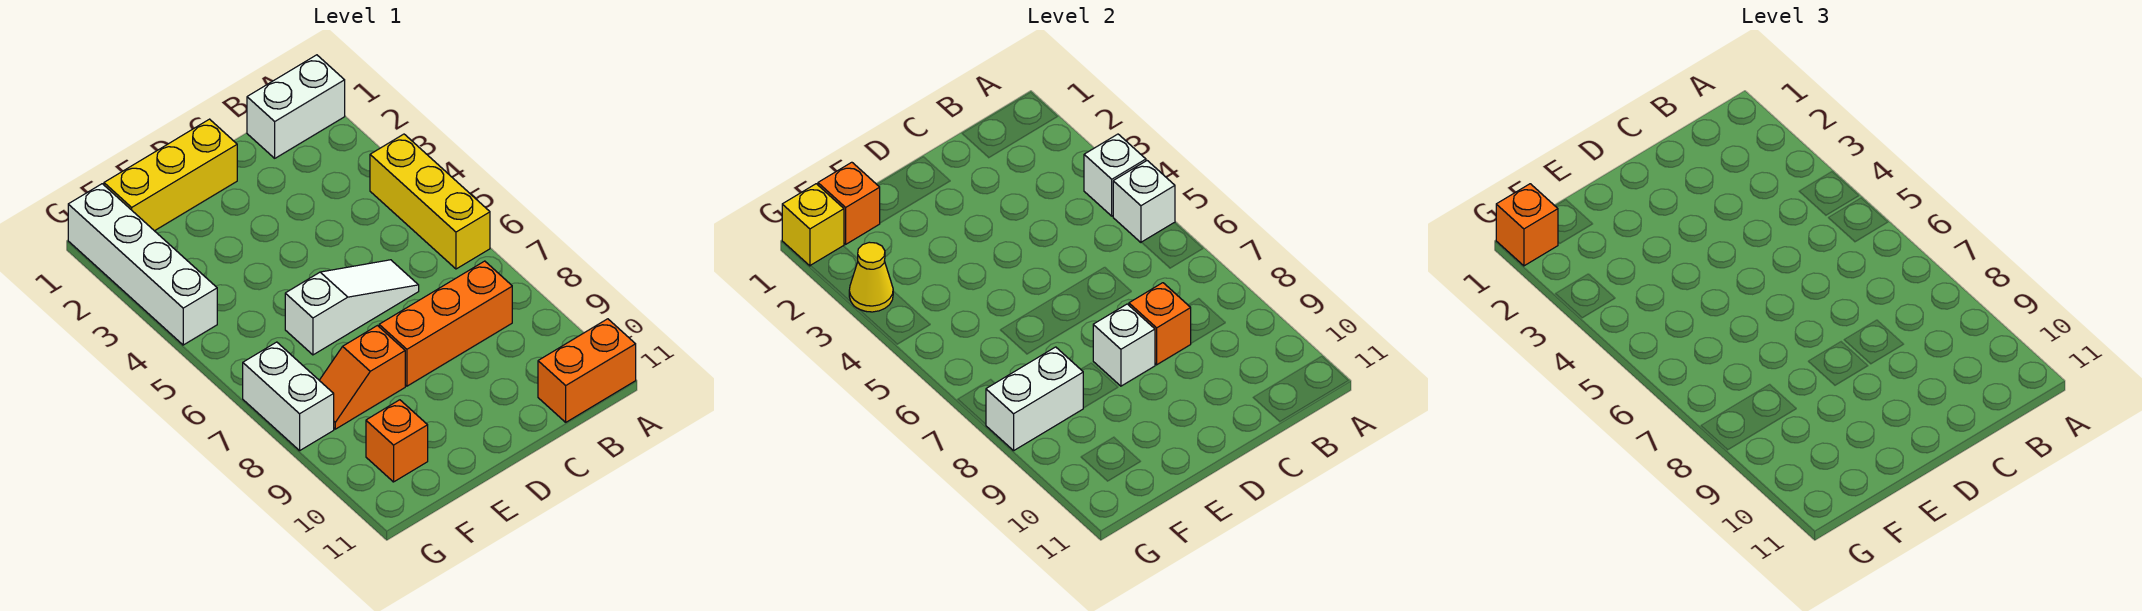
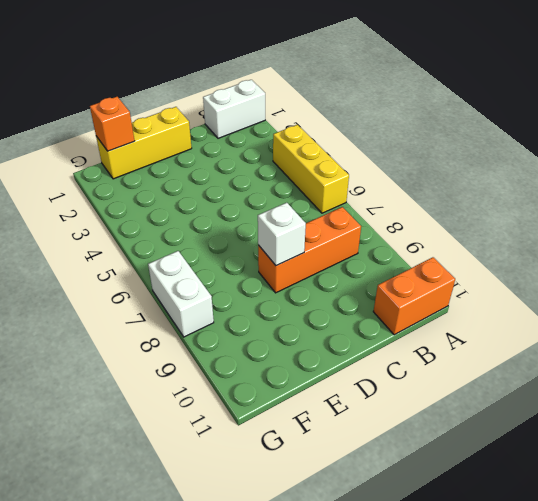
none -> white 1x3 slope [285,260,419,355]
none -> orange 1x2 slope [319,326,405,429]
none -> orange 1x1 brick [366,400,428,482]

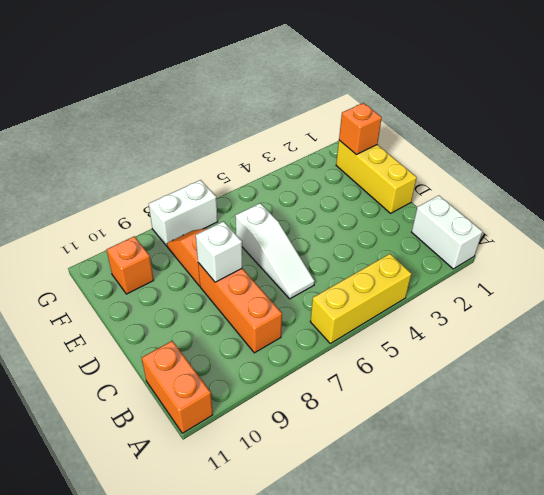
none -> white 1x4 brick [68,184,217,345]
none -> white 1x1 brick [1084,134,1146,216]
none -> white 1x1 brick [1113,161,1175,242]

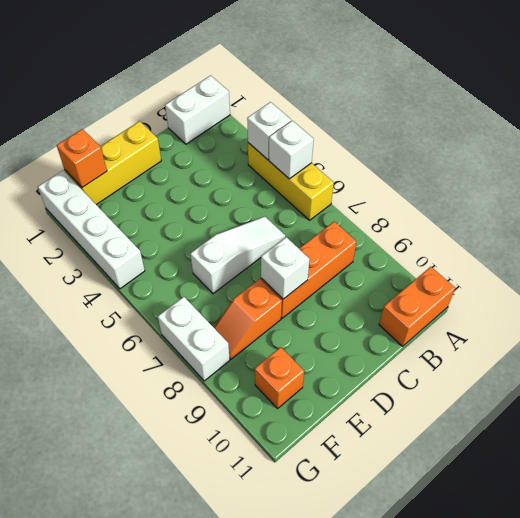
none -> orange 1x1 brick [1129,283,1191,365]
none -> white 1x2 brick [986,347,1083,451]
none -> yellow 1x1 brick [782,184,844,266]

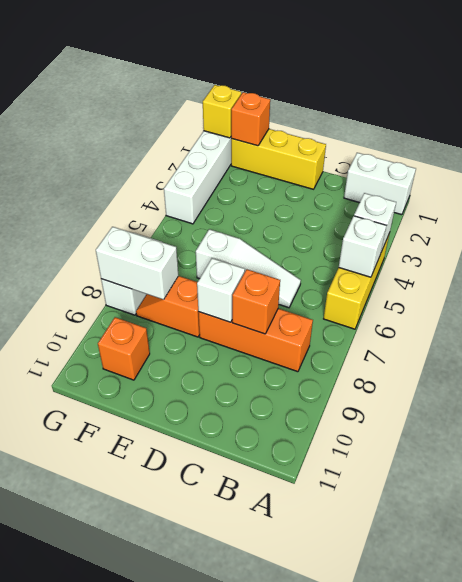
none -> orange 1x2 brick [538,319,636,422]
none -> yellow 1x1 cone [849,242,893,312]
none -> orange 1x1 brick [1496,184,1558,266]

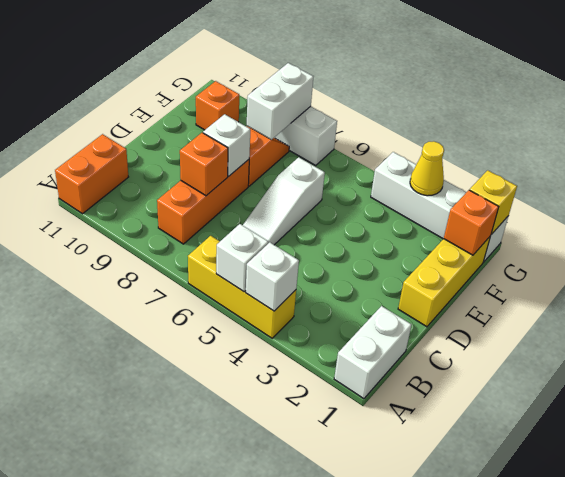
none -> orange 1x1 brick [1496,184,1558,266]

